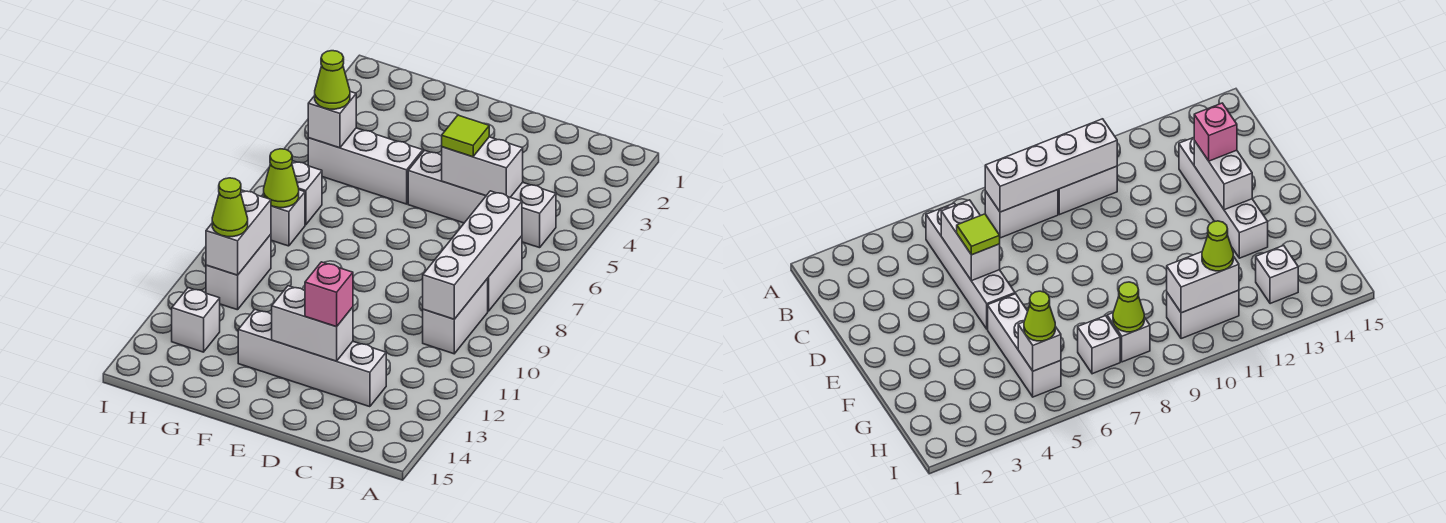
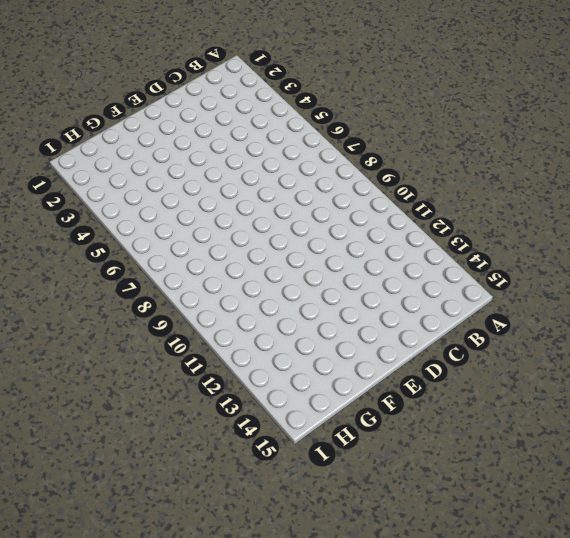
none -> white 1x4 brick [408,150,556,248]
none -> white 1x2 brick [487,236,522,311]
none -> white 1x2 brick [423,279,488,354]

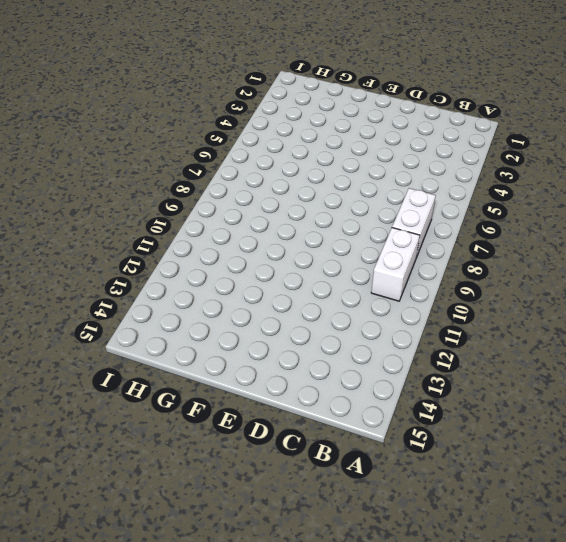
none -> white 1x4 brick [408,150,556,248]
none -> white 1x4 brick [238,309,386,407]
none -> white 1x3 brick [308,128,423,204]

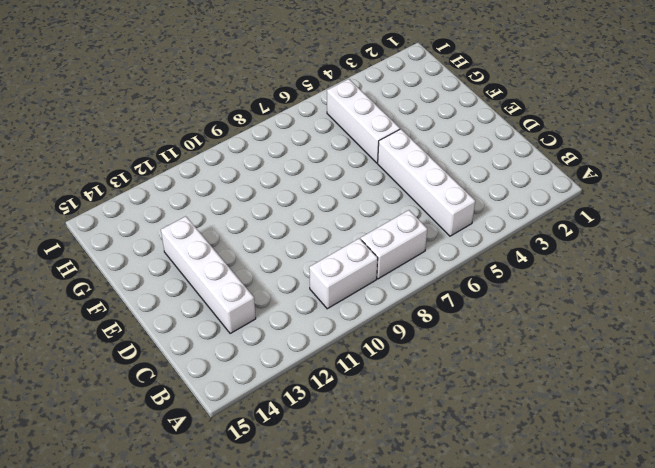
none -> white 1x1 brick [292,161,322,225]
none -> white 1x1 brick [261,190,305,246]
none -> white 1x2 brick [206,234,271,310]

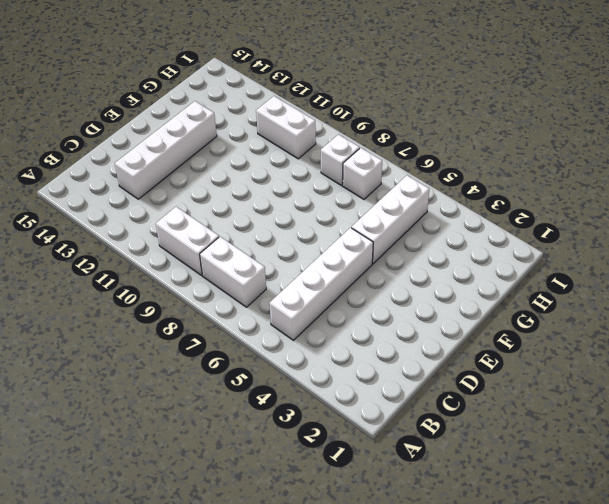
none -> white 1x1 brick [172,288,220,352]
none -> white 1x4 brick [423,191,522,319]
none -> white 1x2 brick [442,137,523,197]

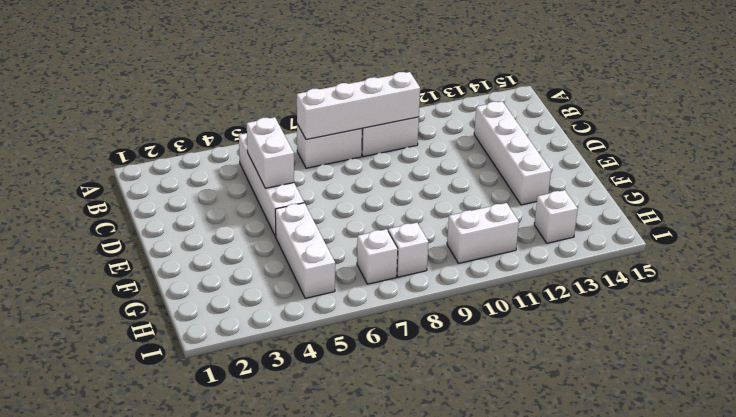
none -> white 1x2 brick [272,286,353,361]
none -> white 1x1 brick [308,92,356,148]
none -> lime 1x1 cone [264,149,299,208]

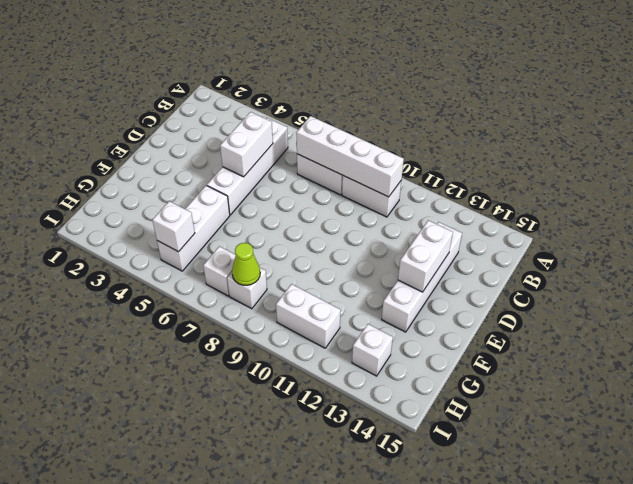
none -> white 1x2 brick [206,190,271,275]
none -> lime 1x1 tile [442,115,489,157]
none -> pink 1x1 brick [305,262,353,327]

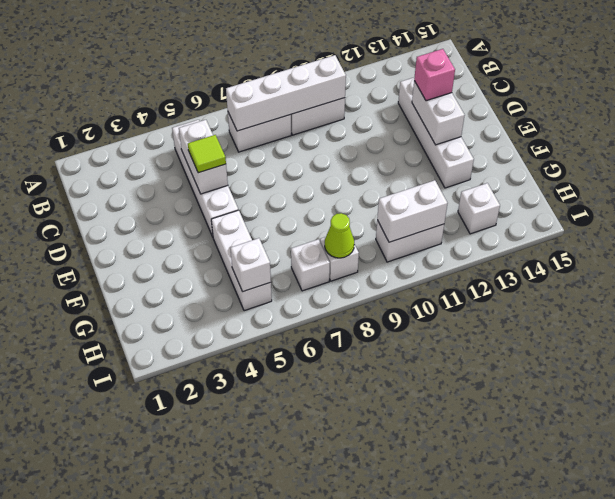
none -> lime 1x1 cone [315,51,350,109]
none -> lime 1x1 cone [212,178,248,237]

